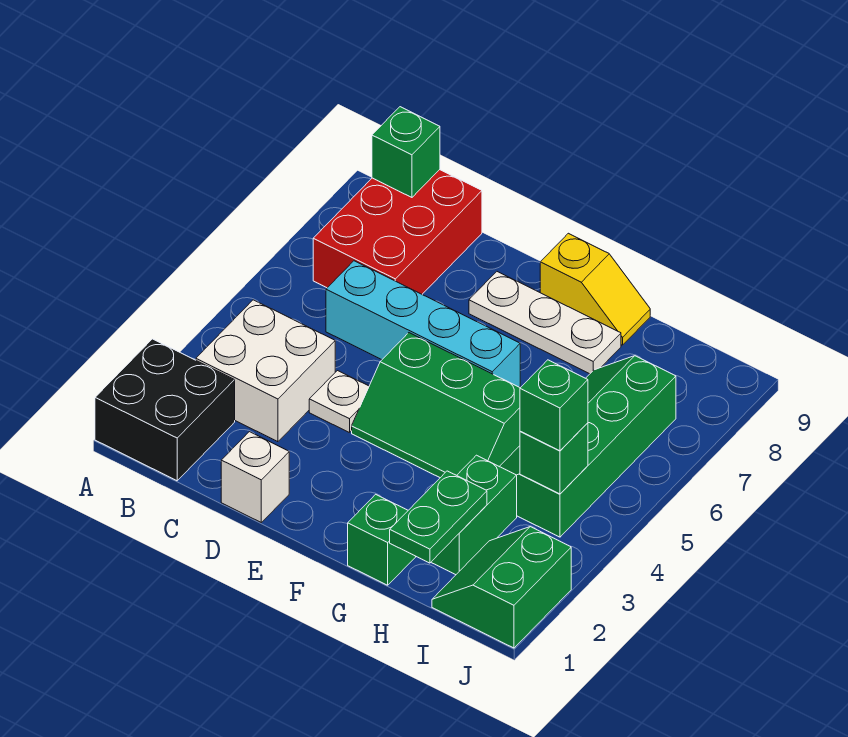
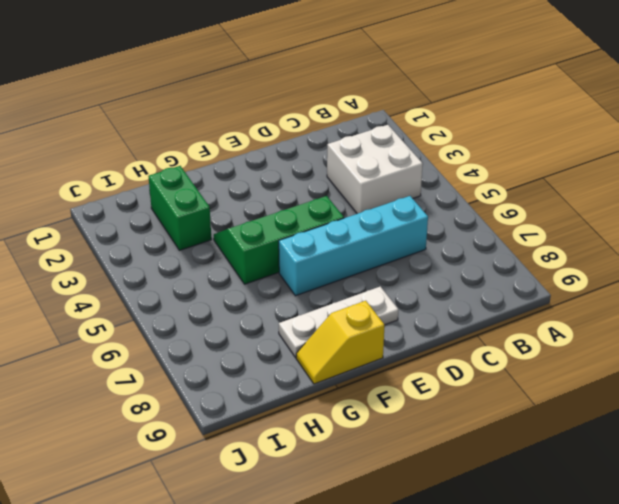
none -> black 2x2 brick [95,339,235,481]
none -> red 2x3 brick [313,170,482,294]
none -> white 1x1 brick [221,432,289,522]

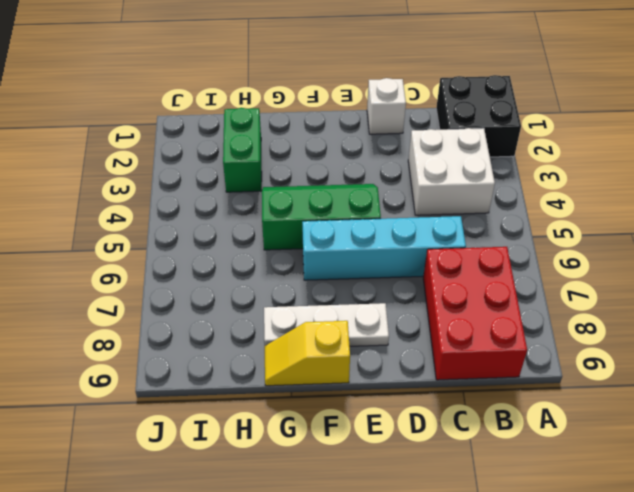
none -> white 1x1 plate [309,371,369,433]
none -> green 1x1 brick [348,494,416,585]
none -> green 2x4 slope [499,356,676,537]

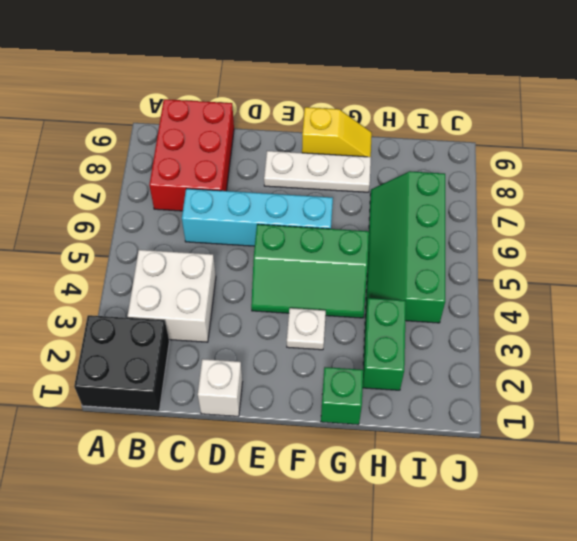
white 1x1 plate [287,308,326,350] -> white 1x1 plate moved to [309,371,369,433]
none -> green 2x2 slope [432,527,571,648]
none -> green 1x1 brick [372,107,440,197]
none -> green 1x2 plate [390,471,487,563]

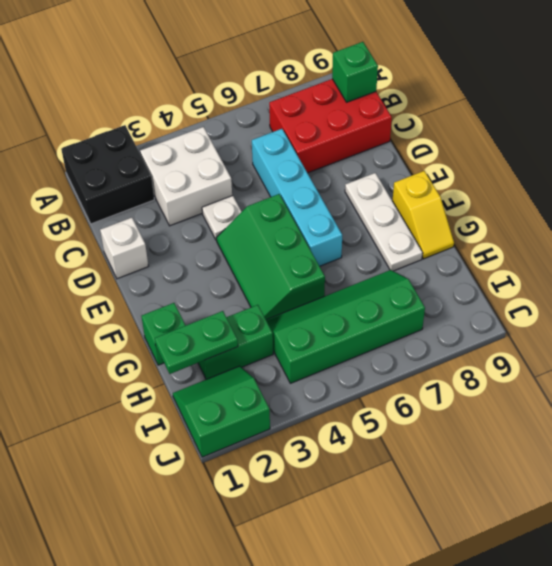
none -> green 1x1 brick [520,423,588,494]
none -> green 1x1 brick [520,360,588,451]

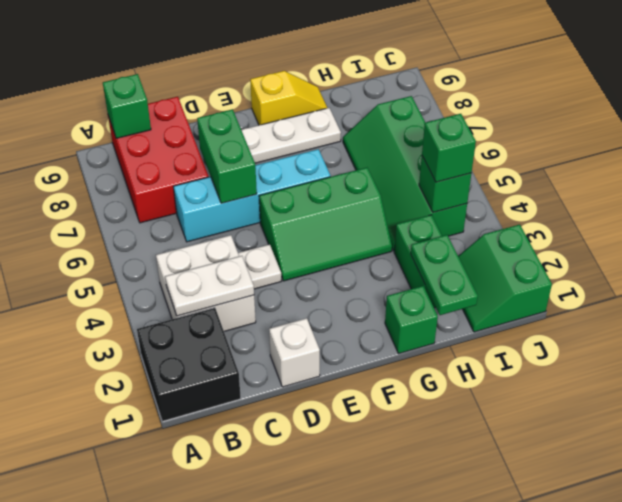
white 1x2 plate [165,256,254,316] -> none
green 1x2 brick [197,109,257,203] -> none

